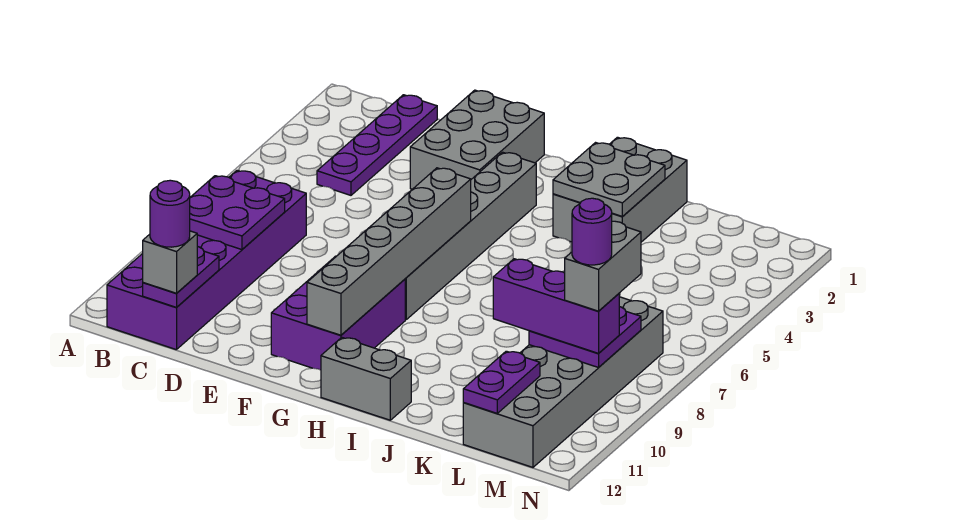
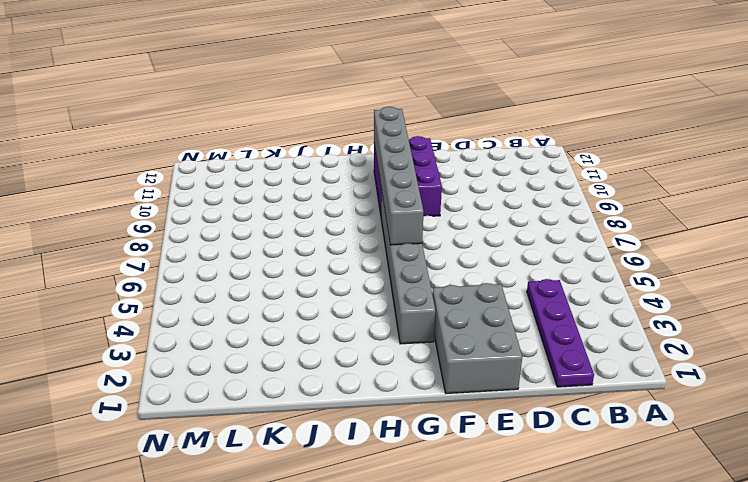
none -> purple 2x6 brick [107,171,306,350]
none -> grey 1x2 brick [321,337,411,420]
none -> grey 2x3 brick [553,137,687,242]

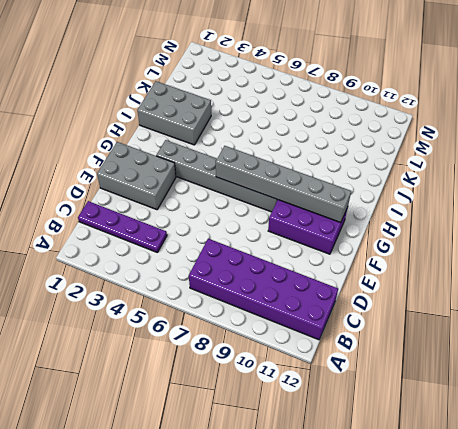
none -> grey 1x2 brick [321,337,411,420]
none -> grey 2x6 brick [463,297,663,467]
none -> purple 2x2 plate [190,176,285,250]

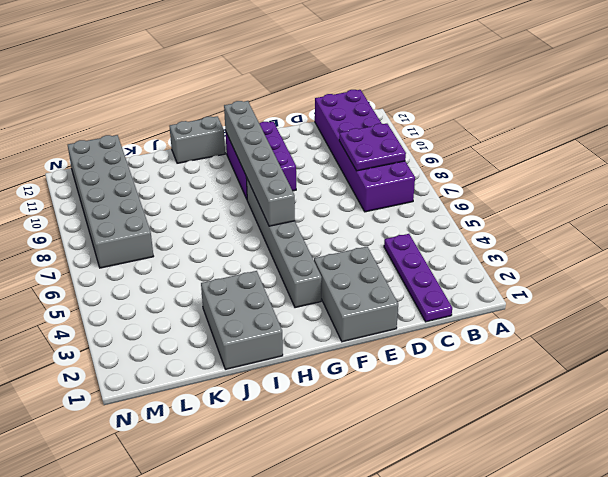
none -> purple 1x2 plate [143,246,219,308]
none -> grey 2x2 plate [553,143,665,217]
none -> purple 2x2 plate [529,307,641,367]

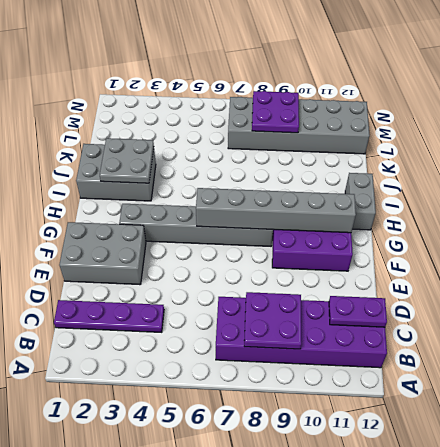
none -> purple 1x2 plate [463,351,540,413]
none -> grey 1x1 brick [143,231,197,293]
none -> purple 1x3 brick [493,259,619,353]

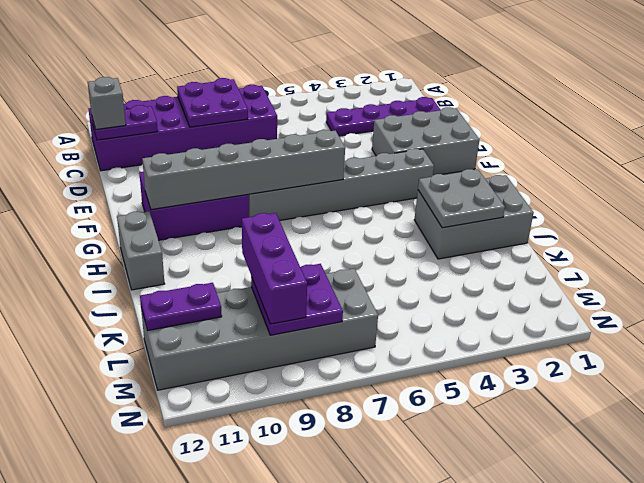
none -> purple 1x1 round brick [150,180,190,247]
none -> grey 1x2 brick [565,221,641,311]
none -> purple 1x1 round brick [572,198,612,265]

